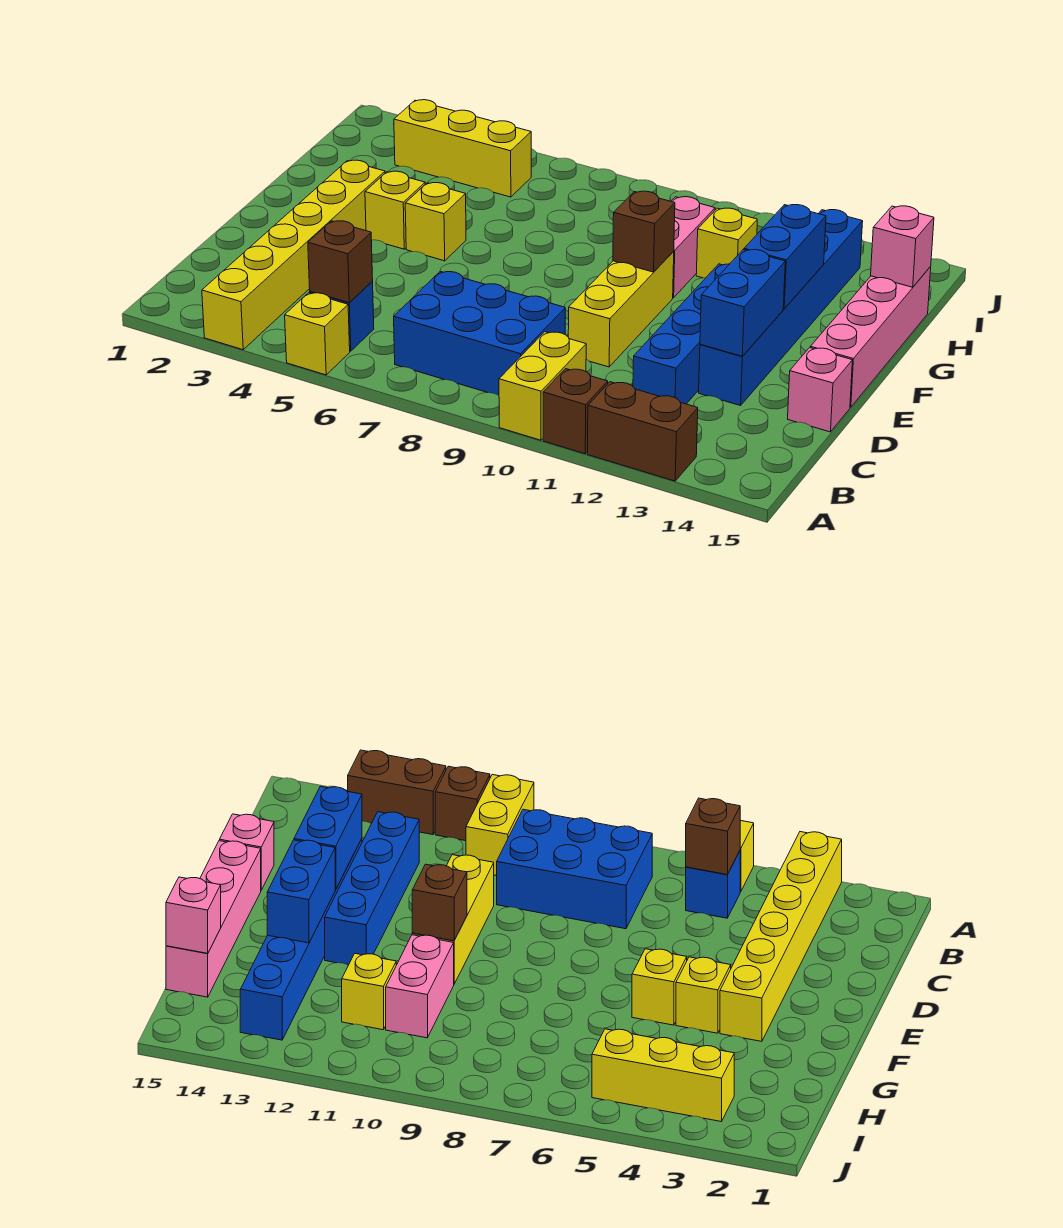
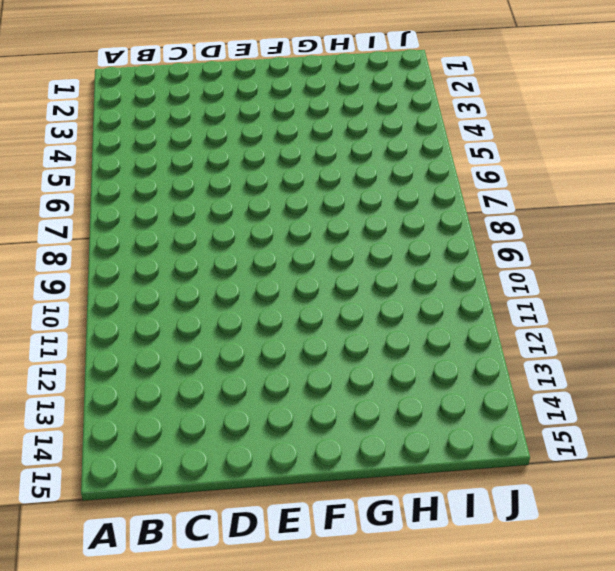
none -> yellow 1x6 brick [202,160,385,350]
none -> yellow 1x1 brick [285,293,350,375]
none -> yellow 1x2 brick [499,332,586,440]

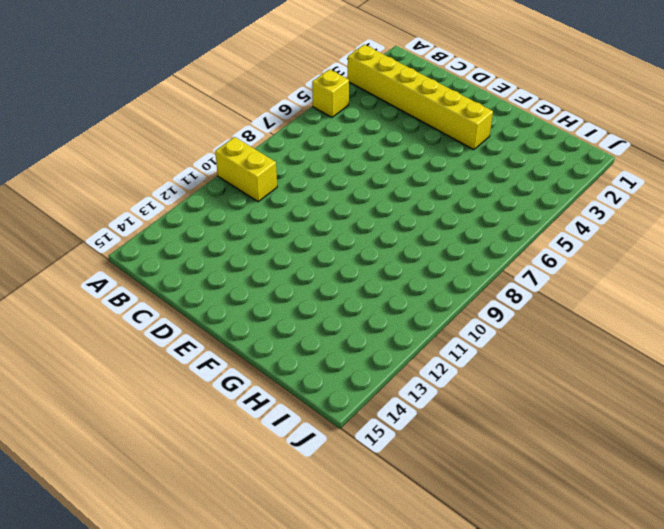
none -> brown 1x1 brick [543,369,608,454]
none -> brown 1x2 brick [587,382,698,481]
none -> blue 1x1 brick [310,282,374,351]

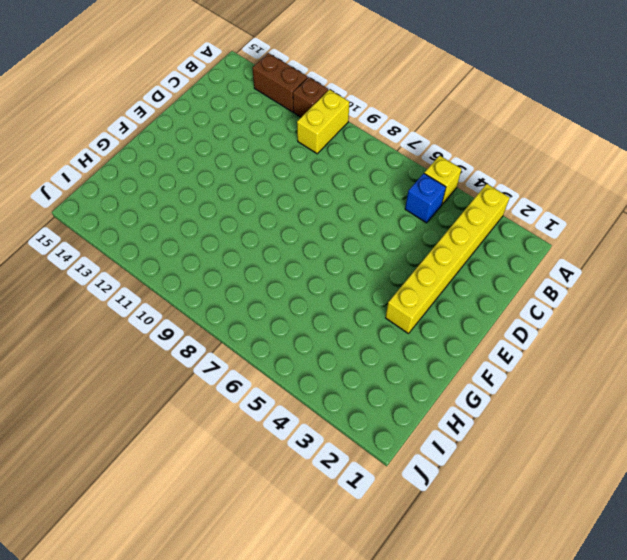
none -> blue 2x3 brick [394,271,565,395]
none -> blue 1x4 brick [633,264,729,404]
none -> yellow 1x3 brick [568,252,674,367]

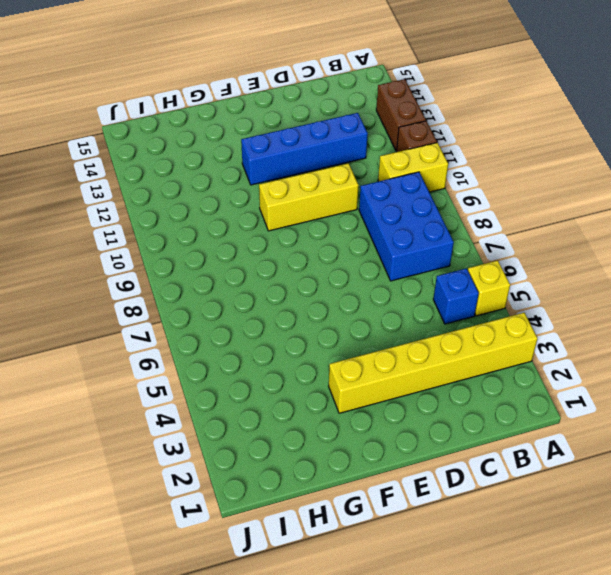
none -> blue 1x6 brick [699,210,863,406]
none -> pink 1x1 brick [788,348,853,432]
none -> pink 1x4 brick [810,267,931,407]

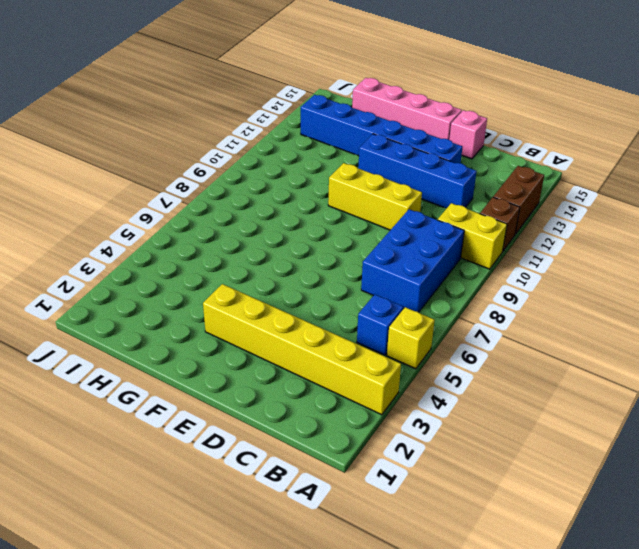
none -> yellow 1x1 brick [365,171,425,249]
none -> yellow 1x1 brick [405,183,466,261]
none -> pink 1x2 brick [671,197,715,298]

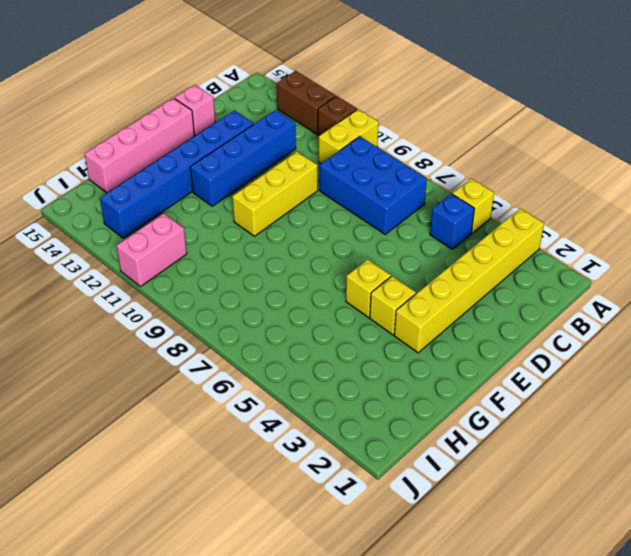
pink 1x2 brick [117,213,187,287] -> pink 1x2 brick moved to [671,197,715,298]
none -> yellow 1x1 brick [696,208,757,278]
none -> yellow 1x3 brick [394,100,531,197]
none -> brown 1x1 brick [308,221,373,303]

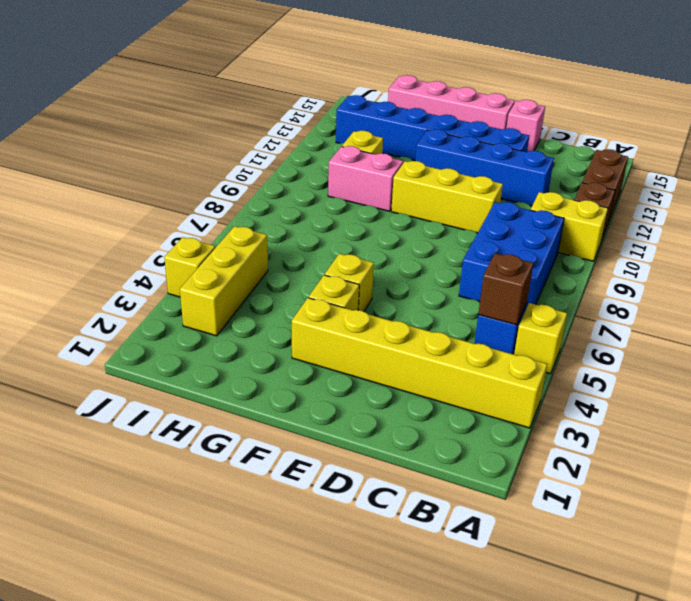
yellow 1x1 brick [164,237,215,297] -> none
none -> blue 1x2 brick [700,250,785,356]
none -> brown 1x1 brick [613,191,675,272]
none -> blue 1x2 brick [744,205,826,309]

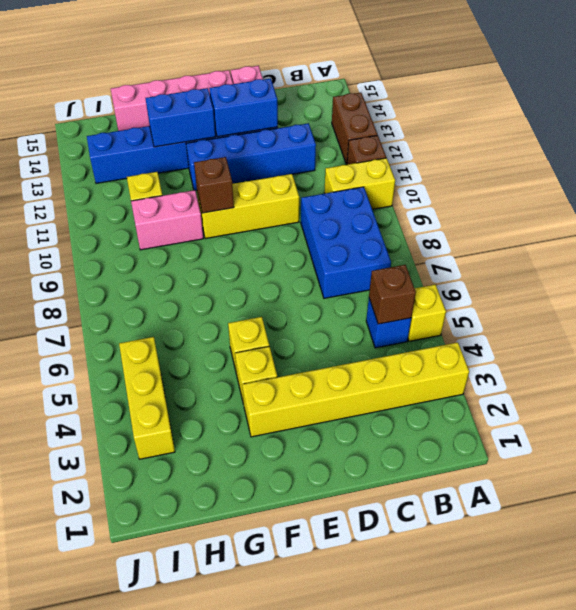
none -> pink 1x1 brick [871,206,934,287]

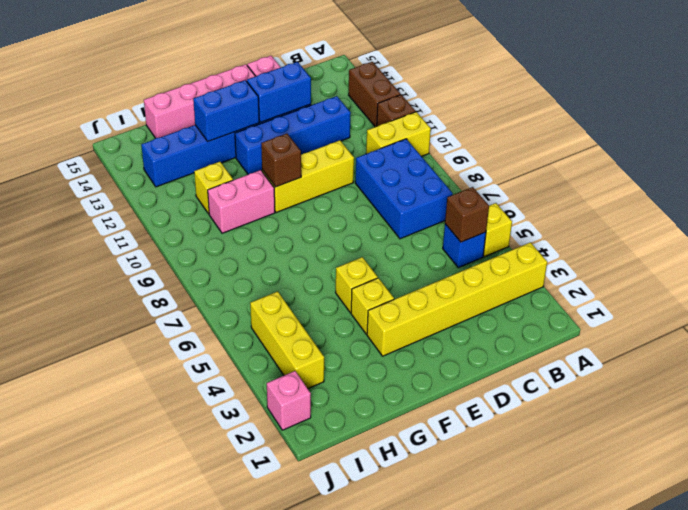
pink 1x1 brick [267,371,311,430] -> pink 1x1 brick moved to [871,206,934,287]

